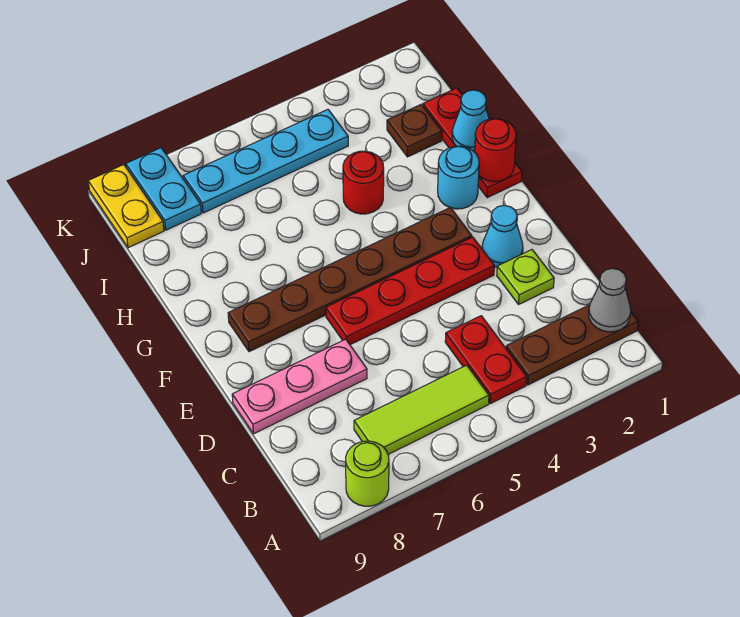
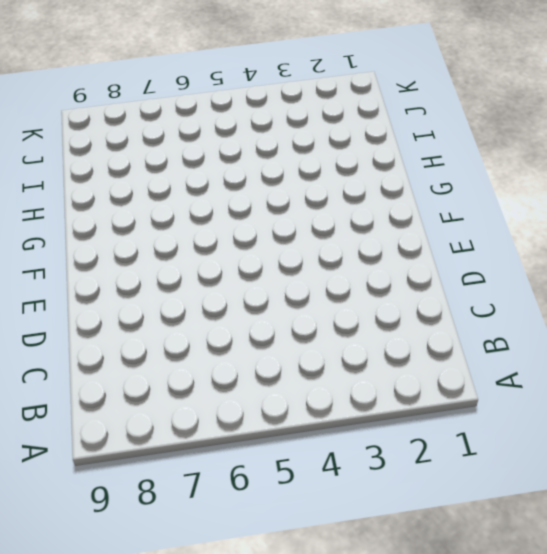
none -> lime 1x1 round brick [346,441,389,506]
none -> brown 1x3 plate [506,305,638,385]
none -> red 1x2 plate [445,316,527,404]

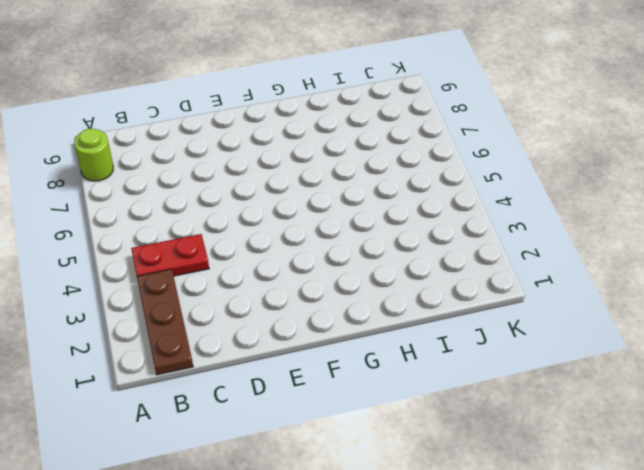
none -> lime 1x3 tile [354,365,489,454]
none -> lime 1x1 plate [497,250,554,304]
none -> pink 1x3 plate [232,339,367,434]

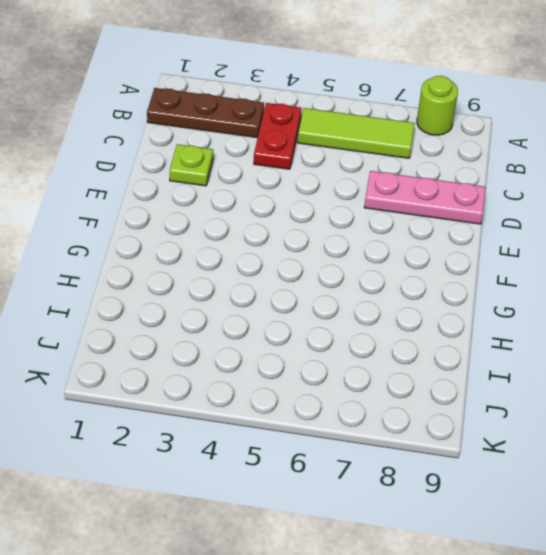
none -> cyan 1x1 cone [482,205,523,267]
none -> red 1x4 plate [326,237,494,345]
none -> brown 1x6 plate [228,208,472,352]

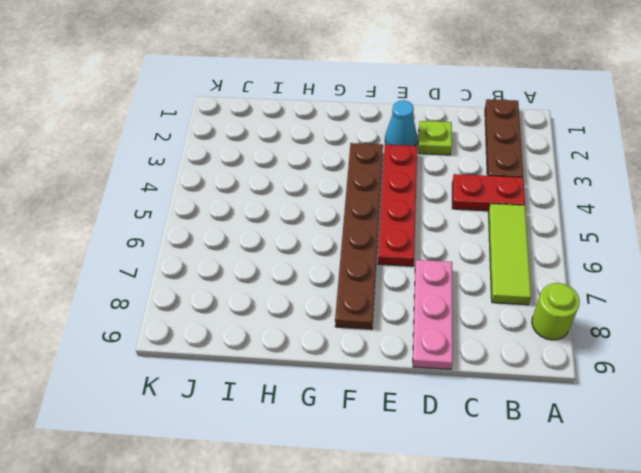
none -> red 1x3 plate [423,88,522,198]
none -> cyan 1x1 round brick [438,146,479,209]
none -> red 1x1 round brick [343,151,384,214]

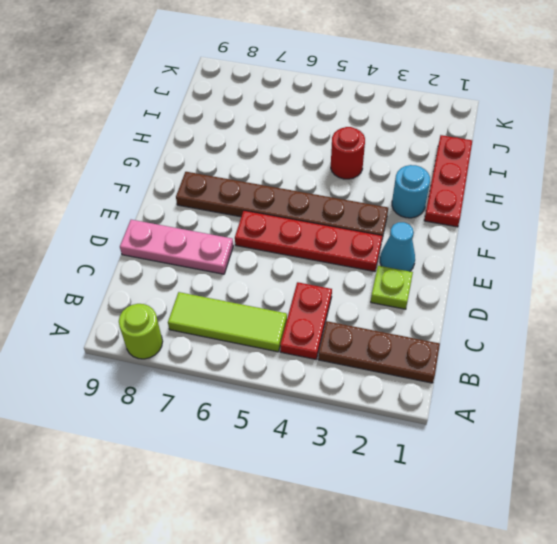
none -> brown 1x1 plate [387,105,442,157]
none -> cyan 1x4 plate [183,109,348,213]
none -> cyan 1x2 plate [126,148,201,230]

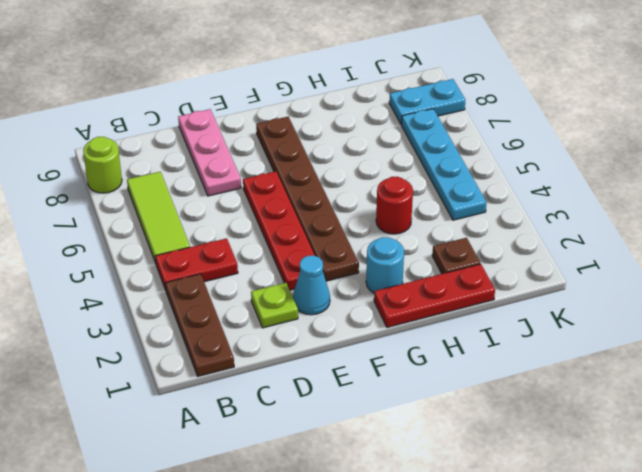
none -> yellow 1x2 plate [88,165,164,248]
none -> grey 1x1 cone [589,268,631,332]
none -> red 1x1 round brick [475,119,516,182]

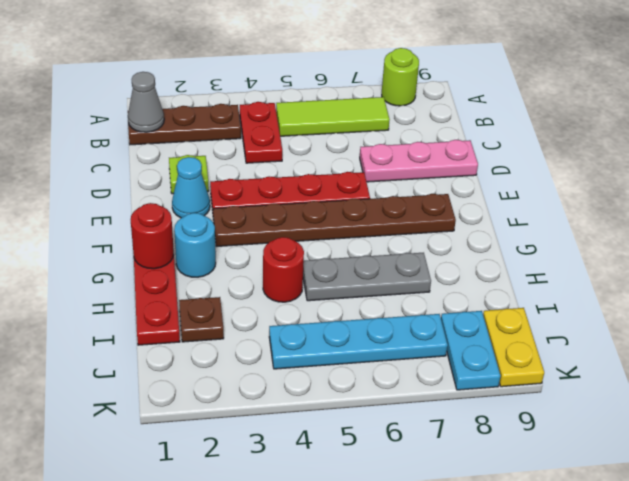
grey 1x3 plate [303,253,431,301] -> none
none -> cyan 1x1 cone [452,90,489,152]

